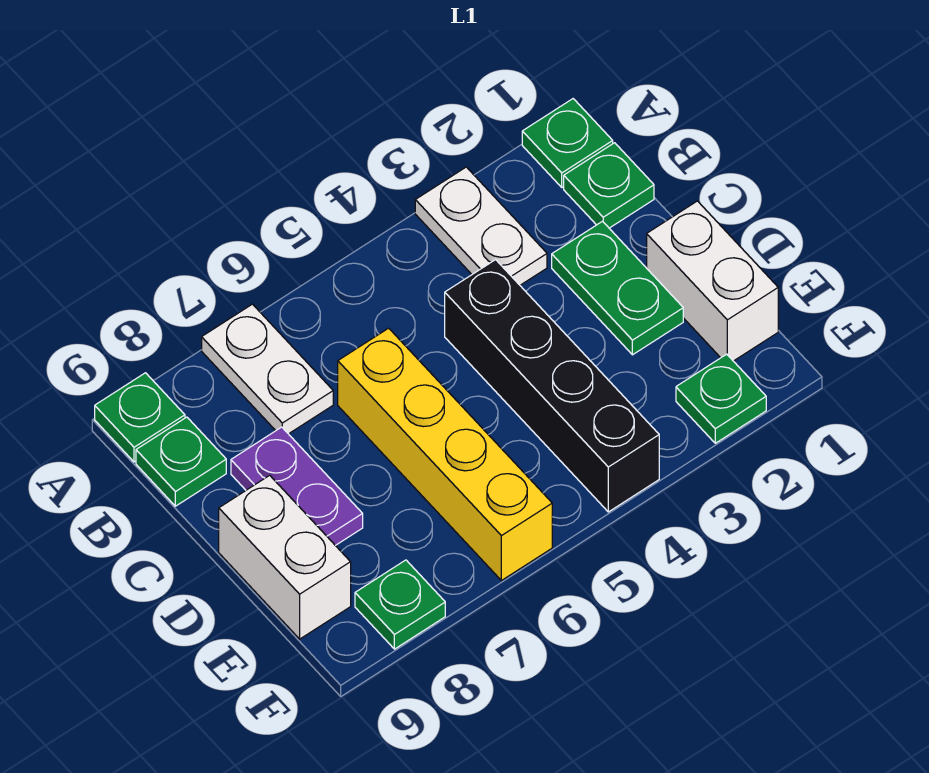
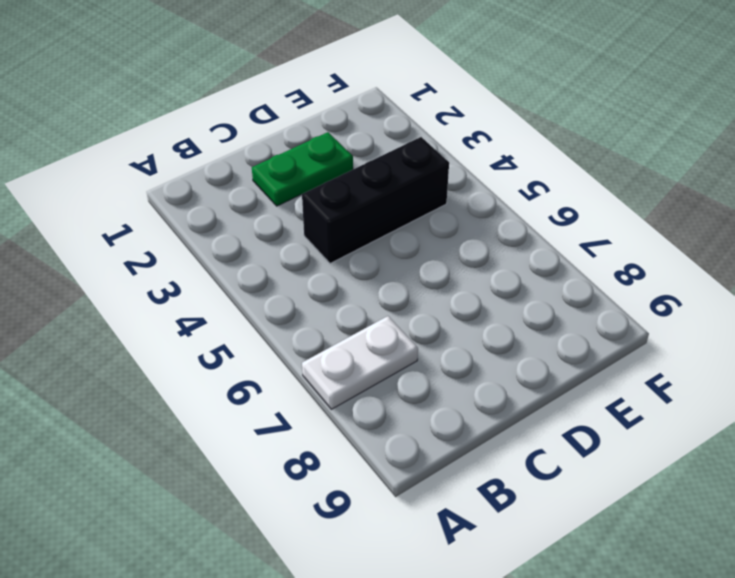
black 1x3 brick [302,137,449,263] -> black 1x4 brick [445,260,659,512]
none -> green 1x1 plate [522,99,613,187]
none -> white 1x2 plate [415,167,547,285]
none -> green 1x1 plate [95,373,185,462]

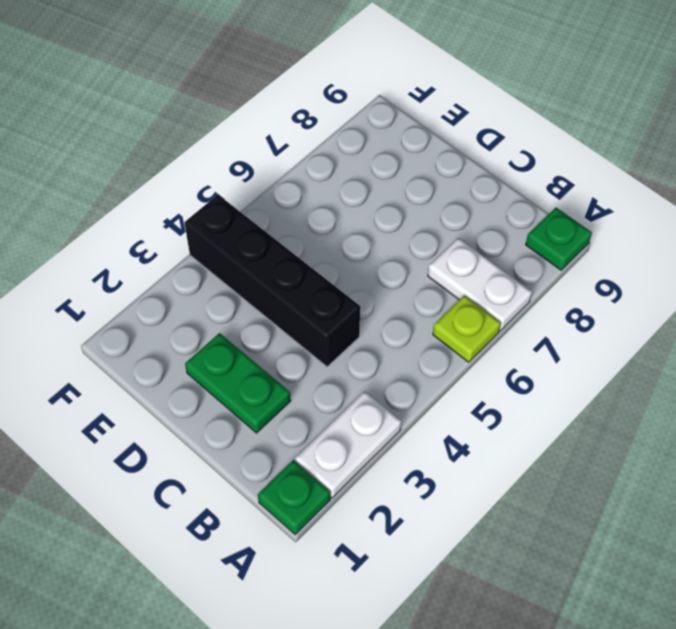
white 1x2 plate [295,391,402,498] -> white 1x2 plate turned to [415,167,547,285]
lime 1x1 plate [433,296,501,362] -> none
none -> green 1x1 plate [564,143,654,228]
none -> green 1x1 plate [136,417,226,506]
none -> yellow 1x4 brick [338,328,552,580]

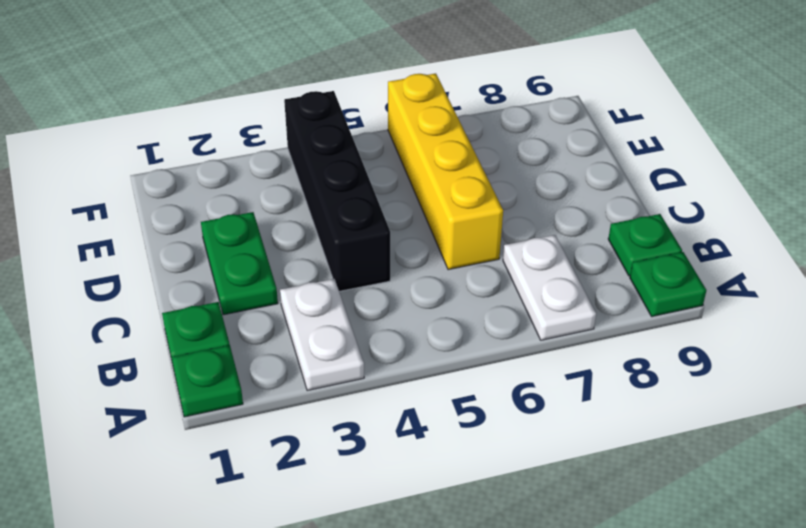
none -> purple 1x2 plate [231,427,363,545]
none -> white 1x2 brick [647,201,778,361]
none -> white 1x2 brick [219,475,351,639]

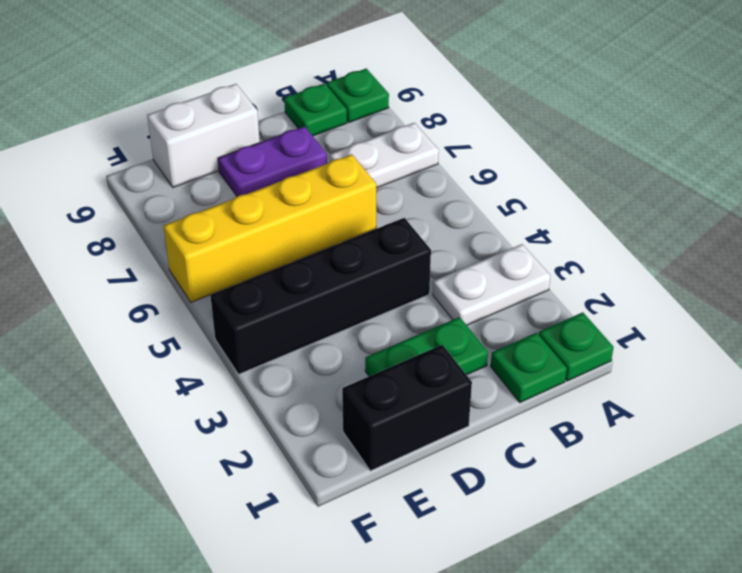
black 1x2 brick [342,345,472,471] -> white 1x2 brick [647,201,778,361]
none -> green 1x1 plate [676,354,766,443]
none -> green 1x1 plate [355,560,445,649]

